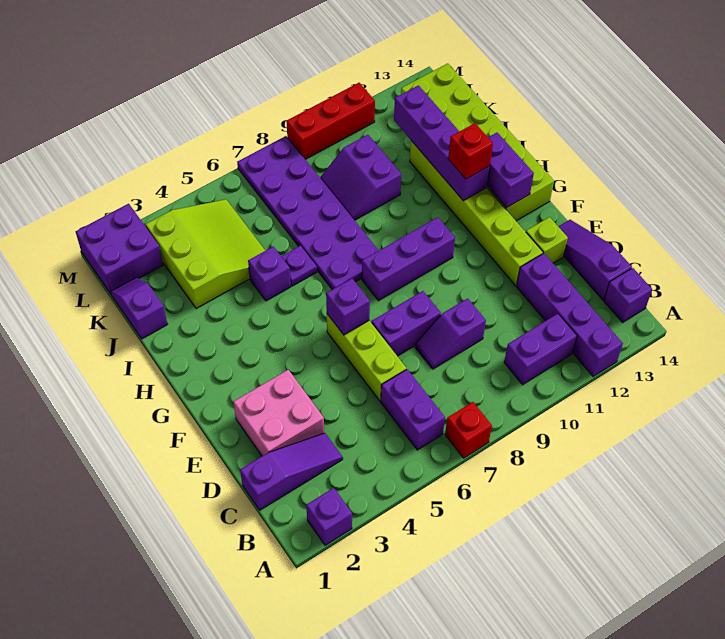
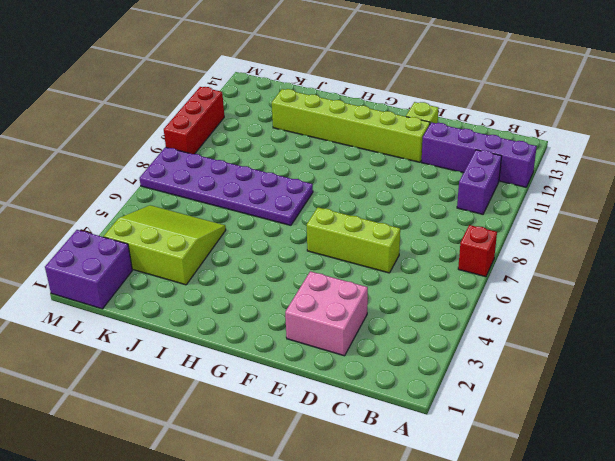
none -> purple 1x1 brick [306,488,352,545]
none -> purple 1x2 brick [381,369,445,450]
none -> purple 1x1 brick [604,268,652,322]

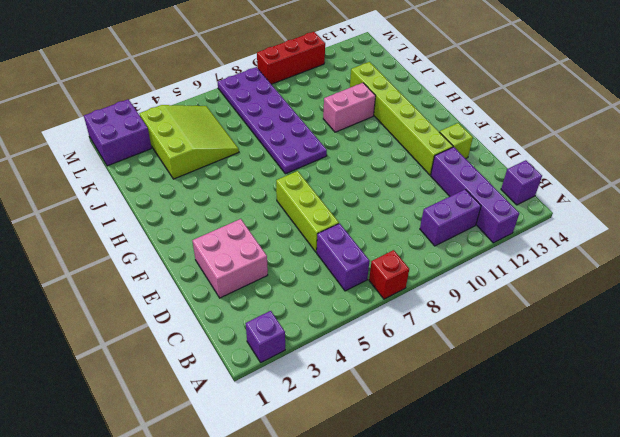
pink 1x2 brick [323,83,376,132] -> none
none -> purple 1x3 slope [240,433,343,510]
none -> purple 1x3 slope [558,220,632,300]
none -> purple 1x2 slope [415,298,486,369]

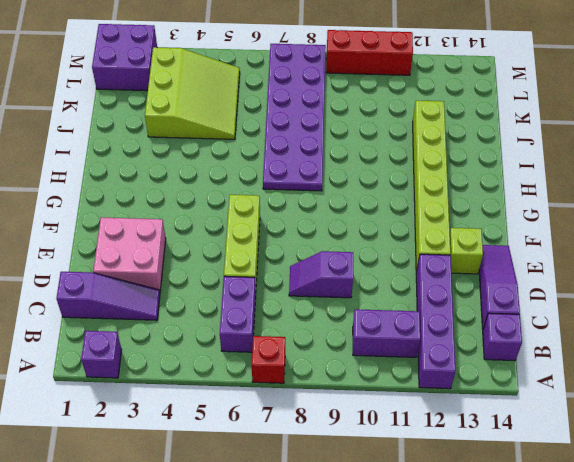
none -> purple 1x2 brick [371,291,441,356]
none -> purple 1x3 brick [362,217,455,301]
none -> lime 2x6 brick [401,63,554,221]

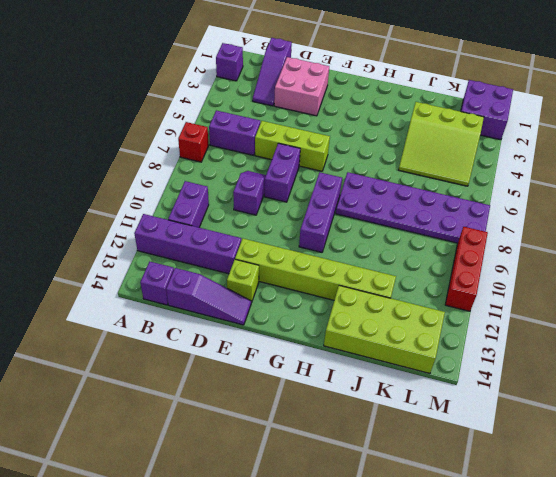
lime 2x4 brick [324,285,445,373] -> lime 2x6 brick [401,63,554,221]
none -> purple 1x1 brick [248,247,291,301]
none -> purple 1x1 plate [281,246,317,286]
none -> purple 1x2 slope [111,278,168,339]

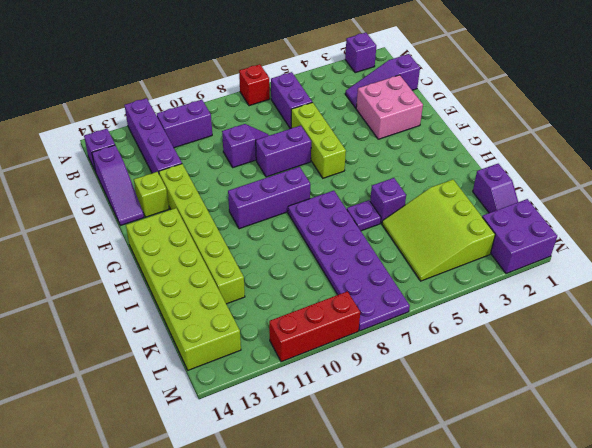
none -> purple 2x2 slope [320,135,402,220]
none -> purple 1x1 brick [326,279,370,335]
none -> purple 1x2 brick [487,133,534,208]

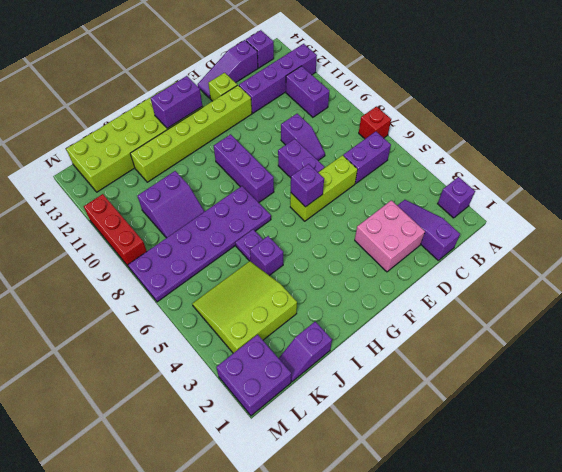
none -> purple 1x4 brick [394,85,490,201]
none -> red 1x1 brick [448,123,493,179]

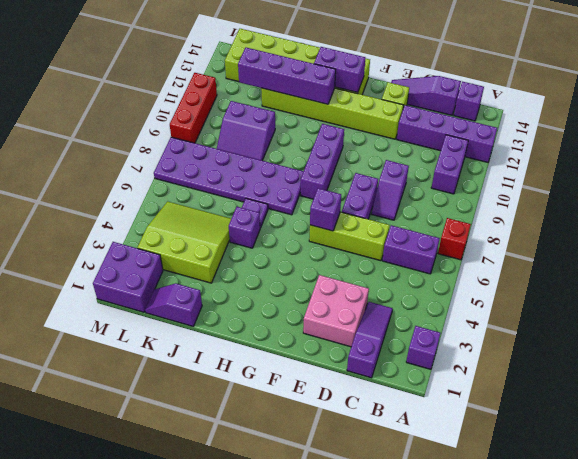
none -> red 1x1 brick [448,123,493,179]

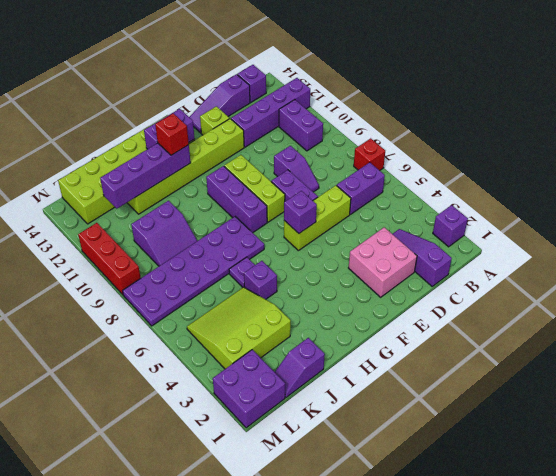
lime 1x3 brick [224,155,285,222] -> none

